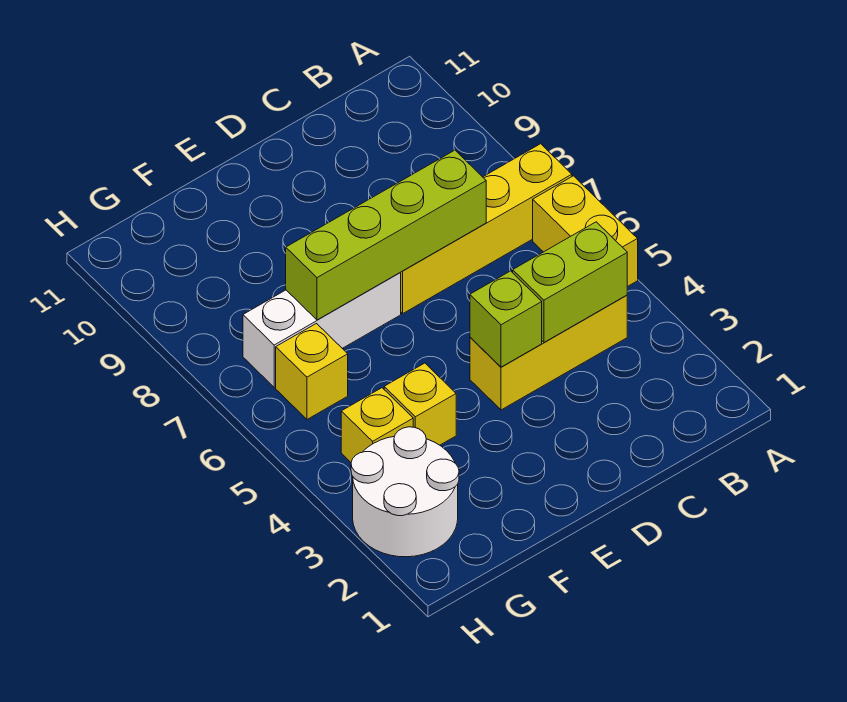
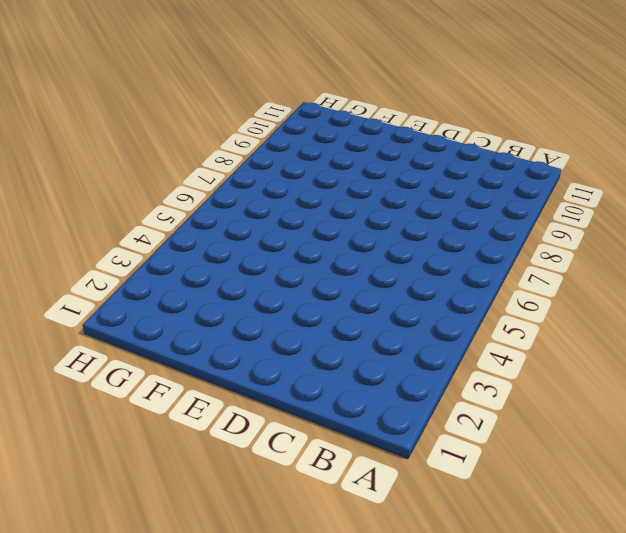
none -> yellow 1x2 brick [533,176,638,287]
none -> yellow 1x4 brick [401,144,572,313]

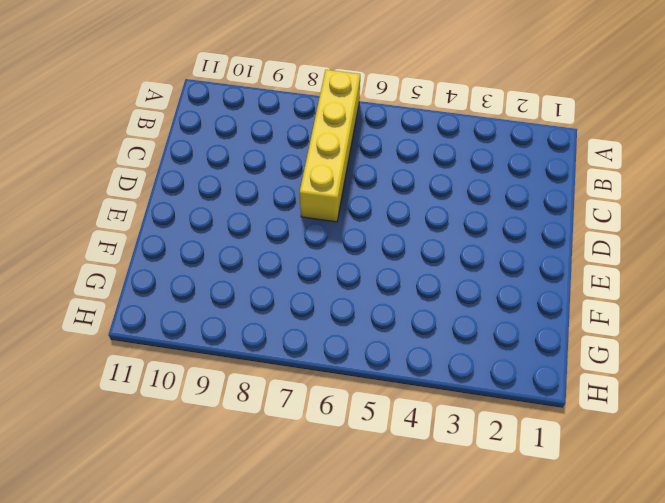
none -> yellow 1x2 brick [533,176,638,287]
none -> yellow 1x3 brick [470,295,627,410]

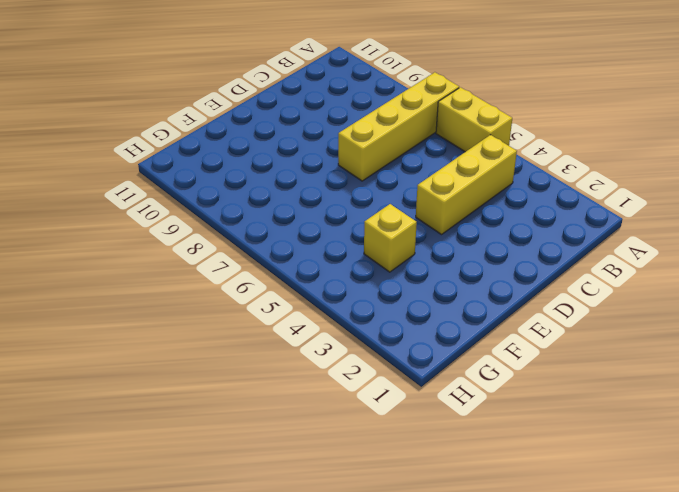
none -> white 1x3 brick [243,272,401,387]
none -> white 2x2 round brick [351,427,459,557]

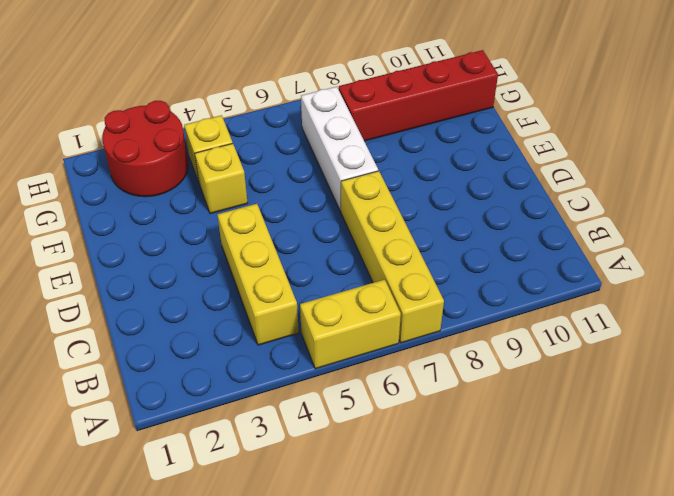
red 2x2 round brick [102,101,189,197] -> white 2x2 round brick [351,427,459,557]
red 1x4 brick [339,50,498,141] -> none
none -> yellow 1x1 brick [276,324,348,419]
none -> lime 1x2 brick [513,222,627,343]

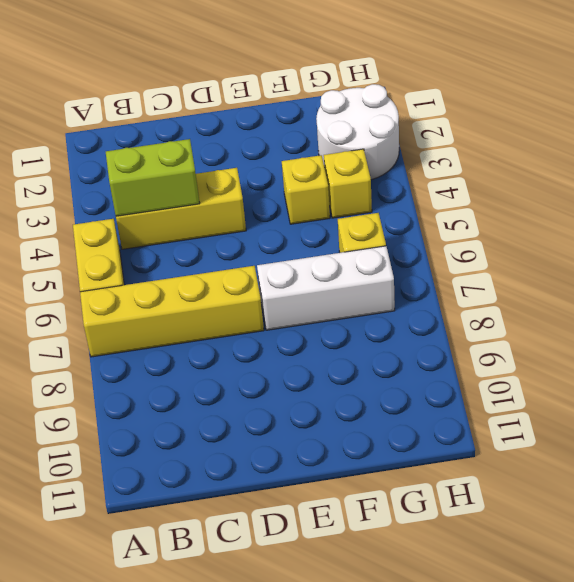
none -> lime 1x4 brick [286,150,486,320]
none -> lime 1x1 brick [470,271,542,367]

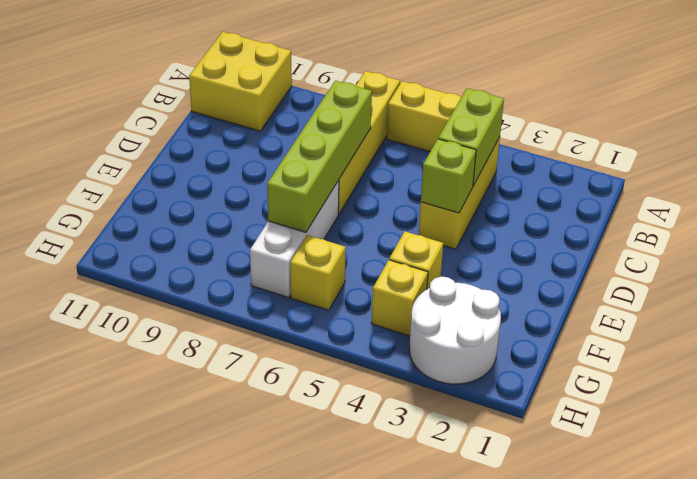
yellow 2x2 brick [189,32,292,131] -> none

